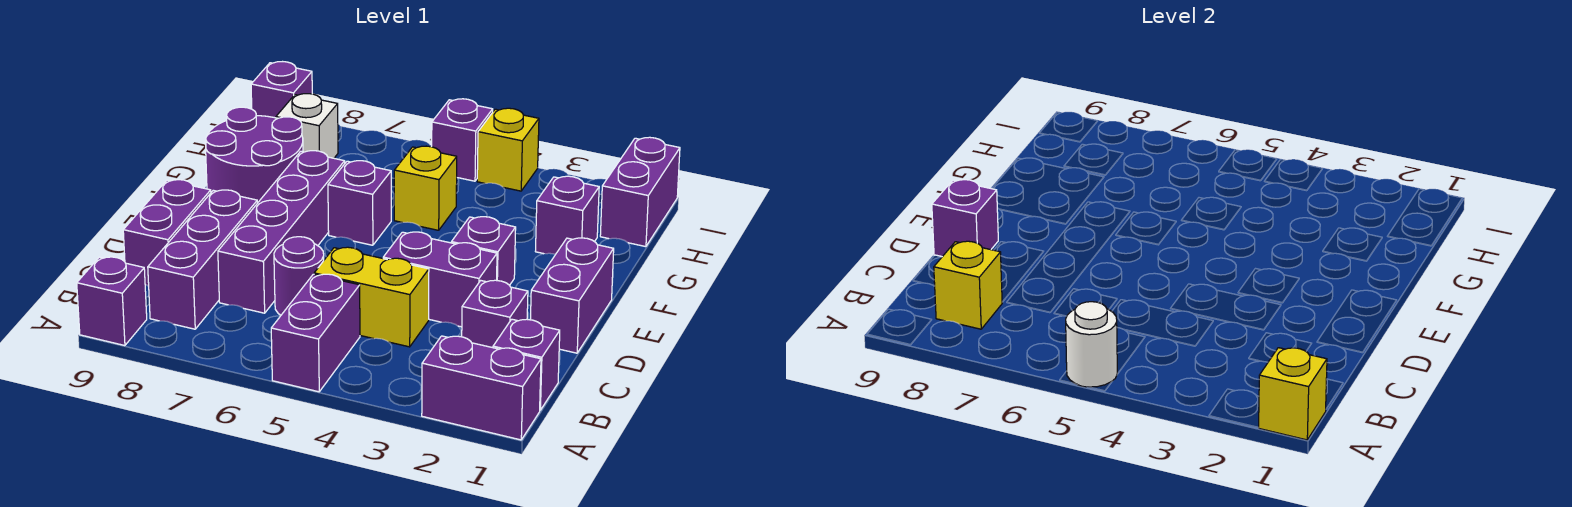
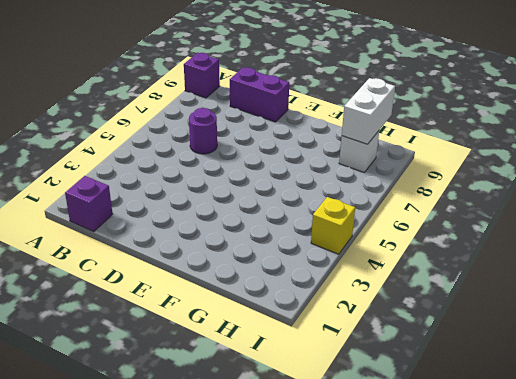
white 1x2 brick [342,78,395,144] -> none
none -> purple 1x2 brick [422,336,541,440]
none -> purple 1x2 brick [271,274,360,392]
none -> purple 1x3 brick [148,190,257,329]

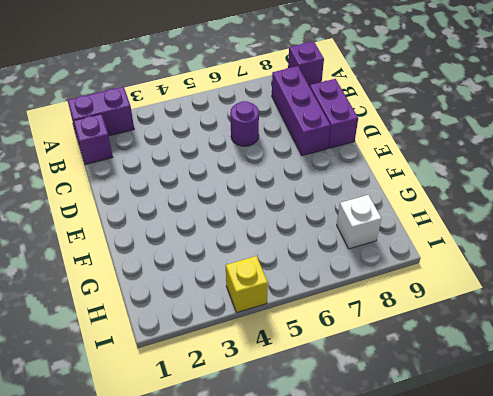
none -> purple 1x2 brick [271,274,360,392]
none -> purple 1x1 brick [462,280,528,348]
none -> yellow 1x2 brick [314,247,429,347]

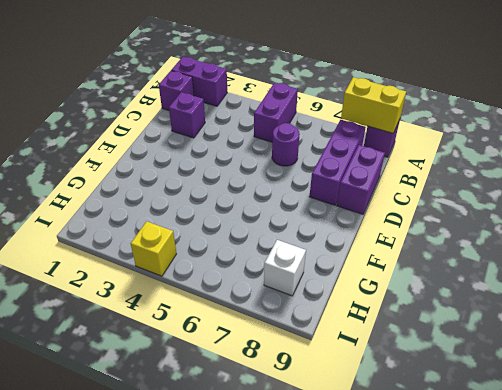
yellow 1x2 brick [341,77,406,133] -> yellow 1x2 brick moved to [314,247,429,347]
none -> purple 1x4 brick [218,151,345,313]
none -> purple 1x2 brick [530,238,614,353]
none -> purple 1x2 brick [383,232,497,327]

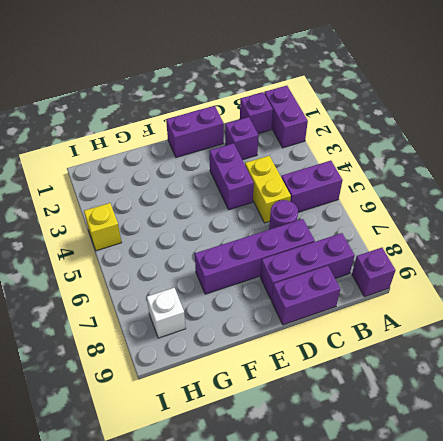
none -> purple 1x1 brick [451,217,516,285]
none -> purple 1x1 brick [328,161,391,245]
none -> purple 2x2 round brick [205,107,303,203]

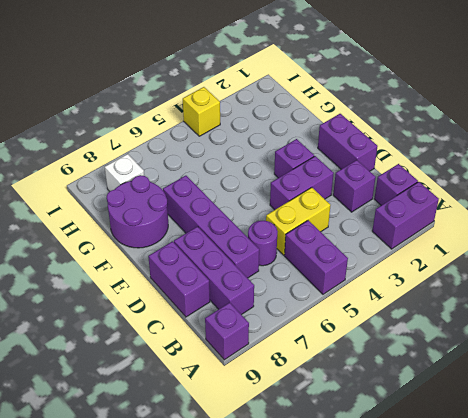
none -> purple 1x1 brick [328,161,391,245]
none -> purple 1x1 brick [535,176,599,254]
none -> yellow 1x1 brick [394,146,457,230]

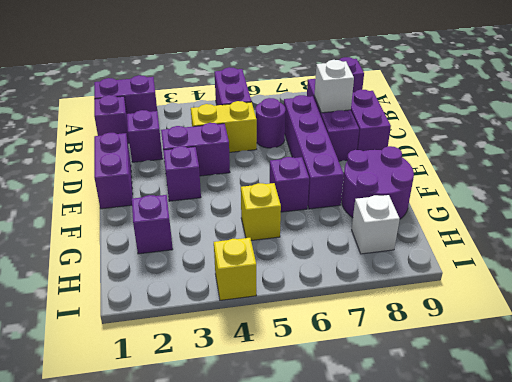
white 1x1 brick [314,60,354,113] -> none
none -> purple 1x2 brick [600,137,680,247]
none -> purple 1x1 brick [432,99,493,181]
none -> purple 1x1 brick [251,62,312,118]

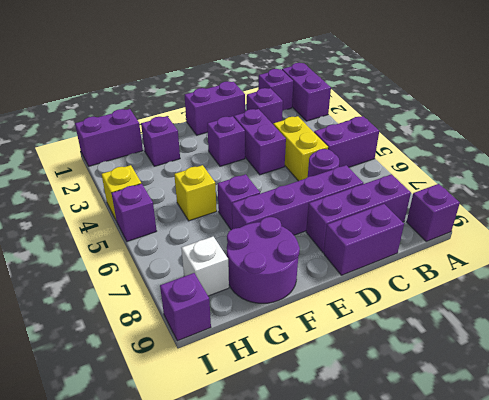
none -> yellow 1x1 brick [1259,348,1327,440]
none -> white 1x1 round brick [1066,302,1117,387]
none -> yellow 1x1 brick [934,241,1002,329]

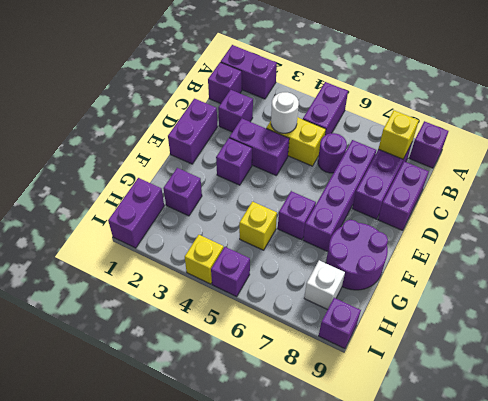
white 1x1 round brick [271,92,299,133] -> white 1x1 round brick moved to [1066,302,1117,387]
none -> yellow 1x1 brick [1259,348,1327,440]
none -> purple 1x1 brick [932,180,998,257]

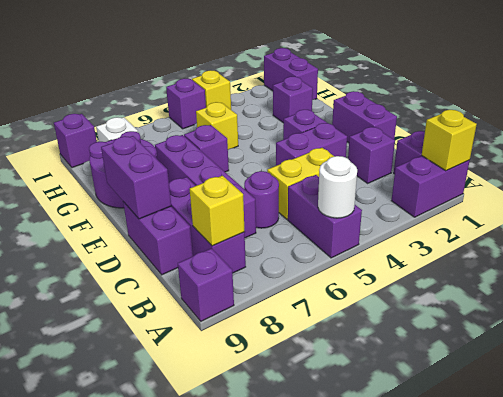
purple 1x2 brick [101,136,171,219] -> purple 1x1 brick [932,180,998,257]

